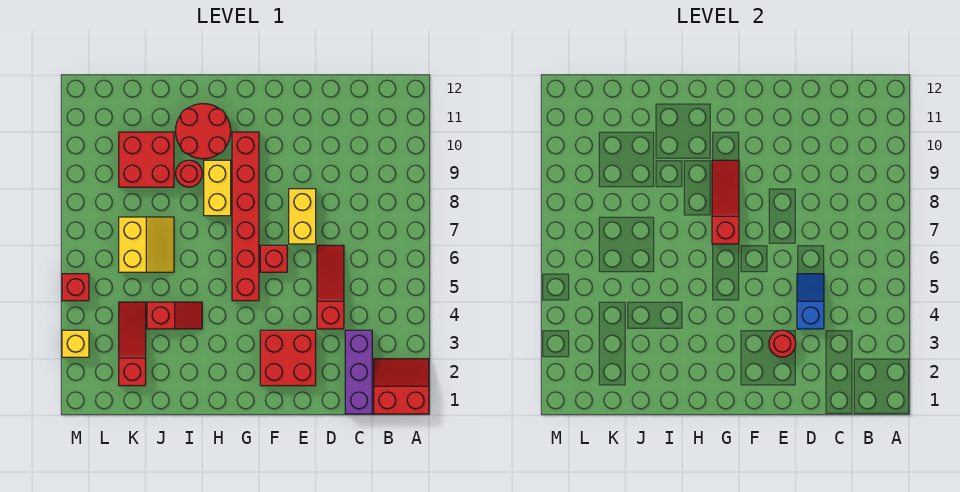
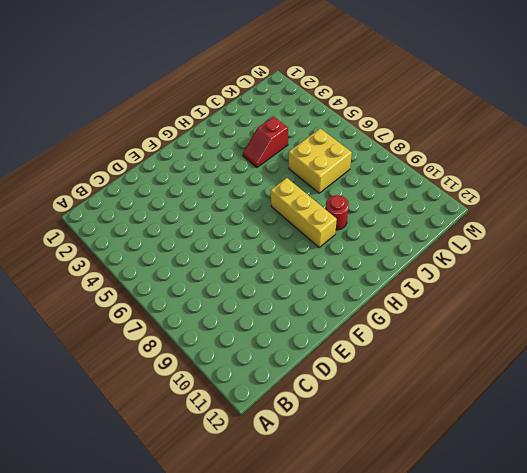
yellow 1x3 brick [270,178,337,247] -> yellow 1x2 brick [204,160,231,216]
yellow 2x2 brick [289,129,352,193] -> yellow 2x2 slope [119,217,174,272]
none -> red 2x2 slope [374,359,429,414]
none -> purple 1x3 brick [345,330,372,414]
none -> red 1x3 slope [317,245,344,329]

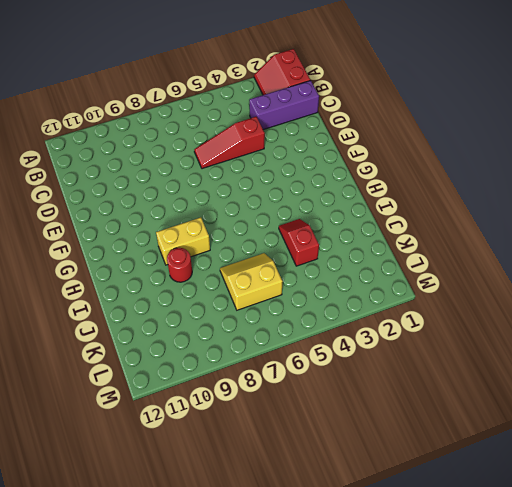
none -> red 2x2 brick [260,330,316,386]
none -> yellow 1x2 brick [289,189,316,244]
none -> red 1x1 brick [260,245,287,272]

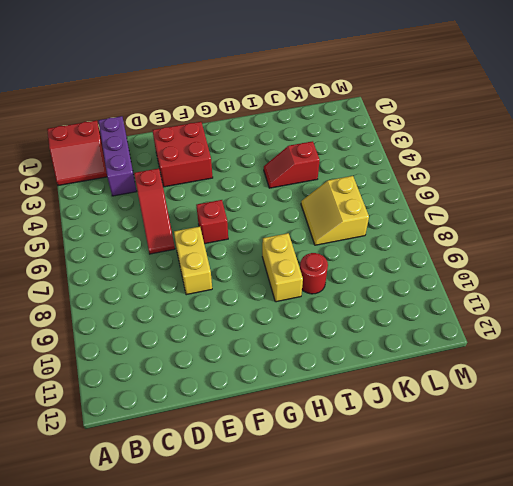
none -> red 1x6 brick [232,132,259,301]
none -> red 2x2 round brick [175,104,231,159]
none -> red 2x2 brick [119,132,174,187]

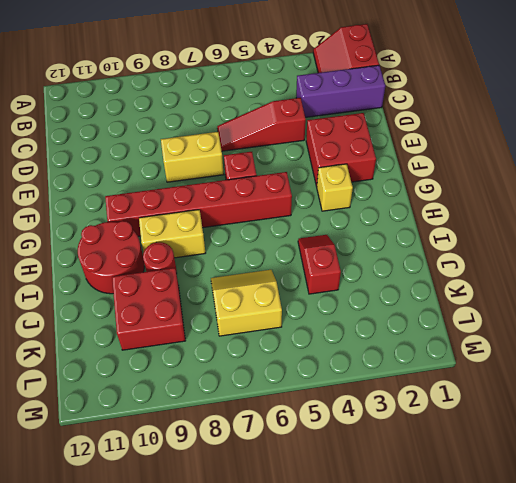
yellow 1x1 brick [317,164,353,211] -> yellow 1x1 brick moved to [62,330,89,357]
none -> red 1x3 slope [119,302,146,386]
none -> red 1x1 brick [62,274,89,301]
none -> blue 1x2 slope [797,274,824,329]

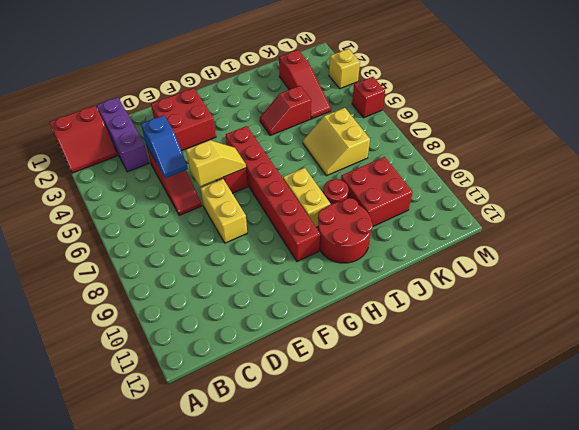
yellow 1x2 slope [186,140,246,187] -> none
none -> red 1x1 round brick [769,330,796,357]
none -> red 1x3 slope [712,160,739,244]

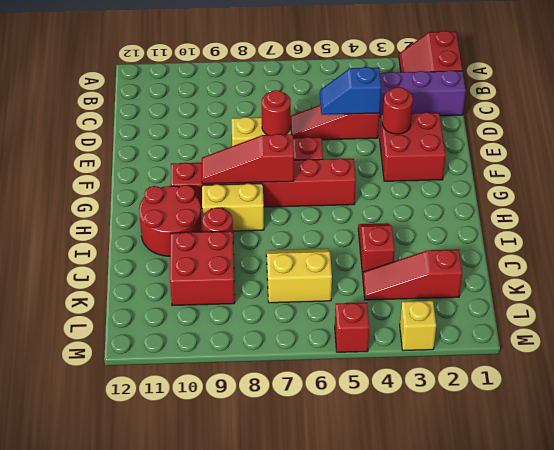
red 1x1 round brick [262,90,291,135] -> none

